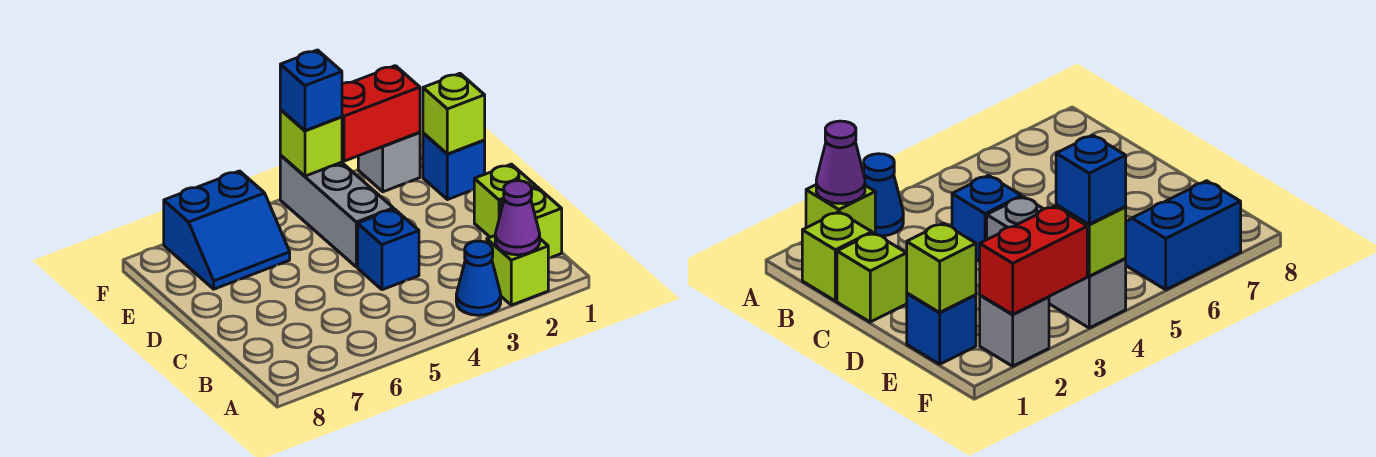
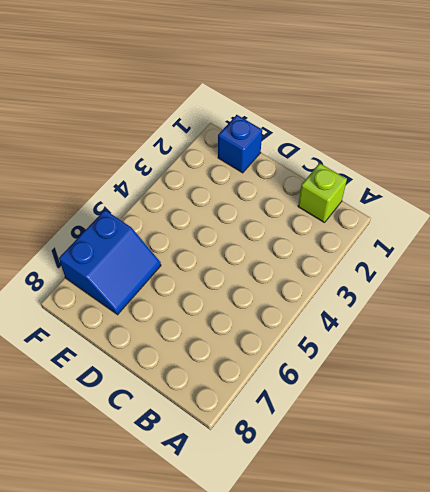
none -> lime 1x1 brick [487,236,548,305]
none -> blue 1x1 cone [456,241,501,315]
none -> lime 1x1 brick [474,164,536,237]

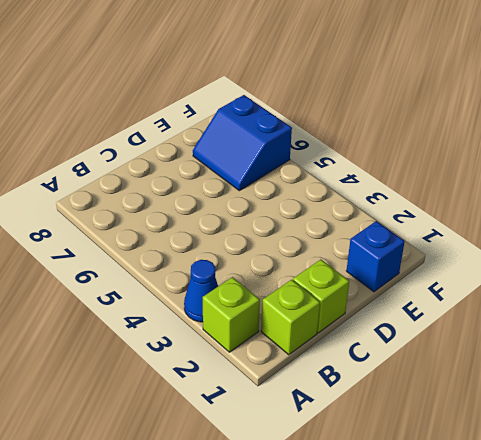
none -> blue 1x1 brick [358,209,419,290]
none -> grey 1x3 brick [280,156,393,267]
none -> grey 1x1 brick [358,132,420,192]

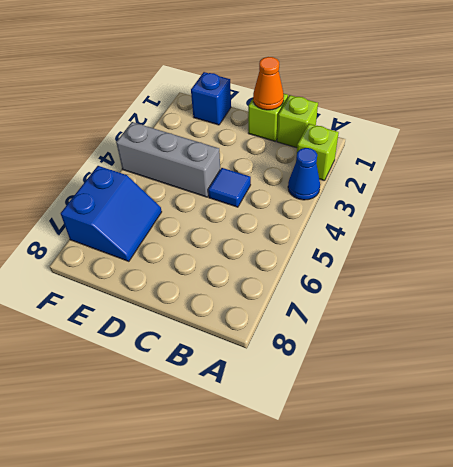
orange 1x1 cone [253,57,284,110] -> none
blue 1x1 tile [208,168,251,207] -> blue 1x1 brick [358,209,419,290]
none -> grey 1x1 brick [358,132,420,192]
none -> purple 1x1 cone [495,181,540,255]
none -> lime 1x1 brick [423,73,485,154]

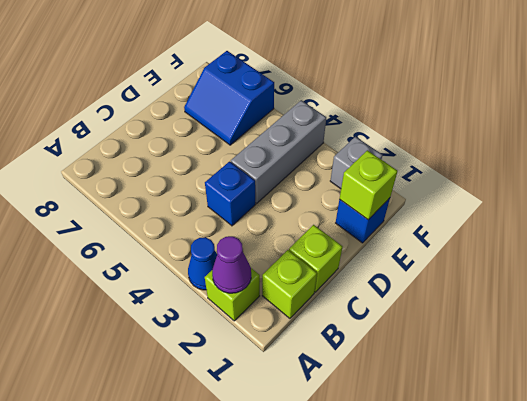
none -> red 1x2 brick [342,66,420,161]
none -> lime 1x1 brick [280,110,342,176]
none -> blue 1x1 brick [280,50,342,131]

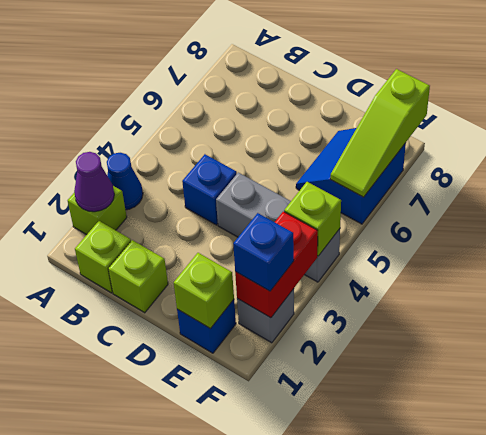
blue 1x1 brick [233,213,294,291] -> blue 1x1 brick moved to [280,50,342,131]
lime 1x3 slope [330,69,430,197] -> none

